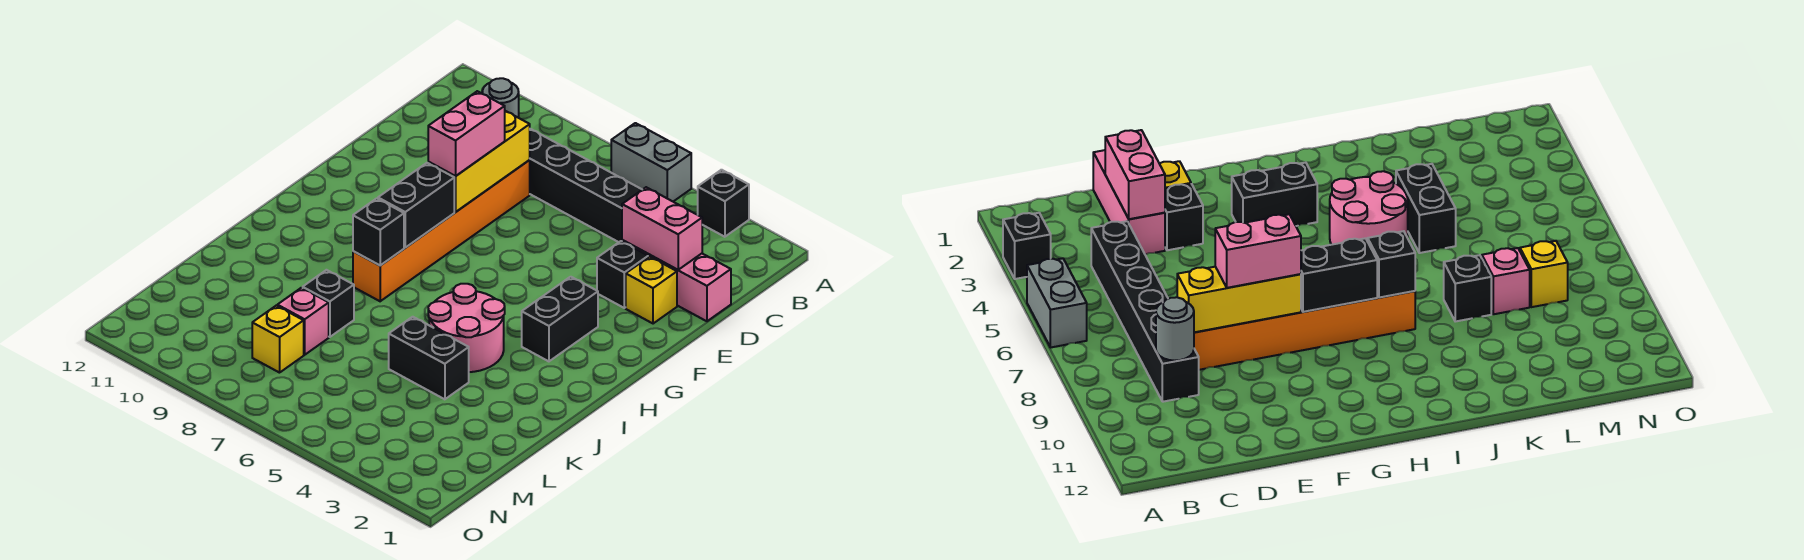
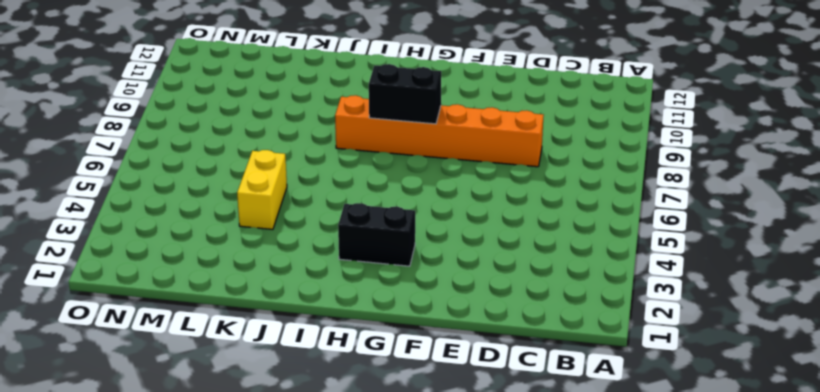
yellow 1x2 brick [237,150,287,229] -> black 1x2 brick [389,317,469,399]
none -> black 1x1 brick [698,170,749,237]
none -> grey 1x2 brick [611,123,691,202]
none -> black 1x6 brick [530,129,642,242]

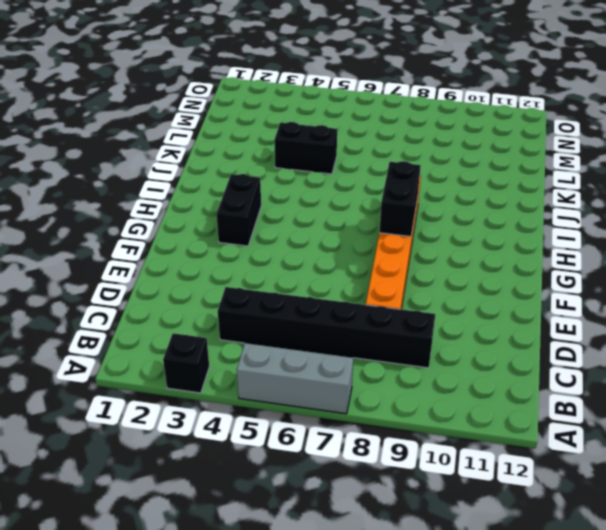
grey 1x3 brick [237,343,353,414] -> grey 1x2 brick [611,123,691,202]
none -> pink 1x3 brick [622,240,731,321]
none -> yellow 1x1 brick [626,257,677,324]
none -> black 1x1 brick [597,241,648,308]

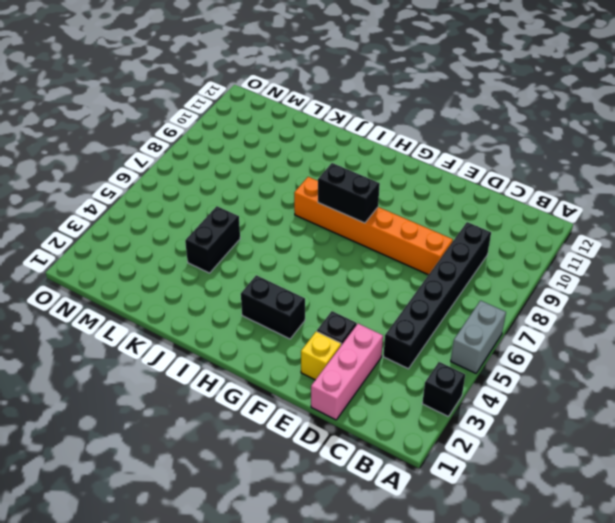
none -> pink 2x2 round brick [428,284,505,372]
none -> black 1x1 brick [303,270,354,337]
none -> pink 1x1 brick [277,288,329,355]

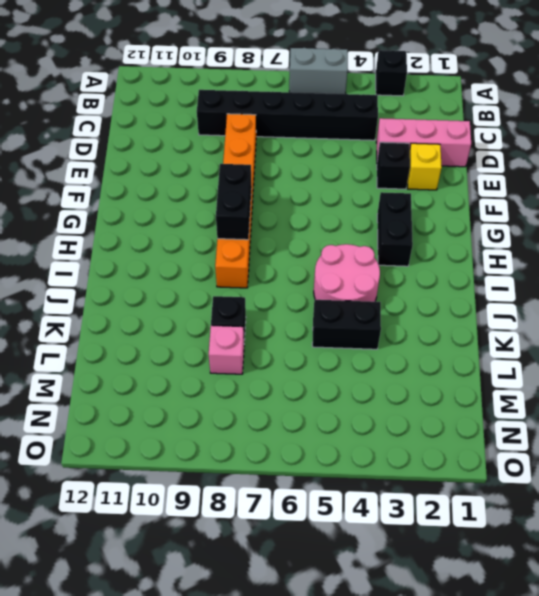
none -> yellow 1x1 brick [252,306,304,373]
none -> grey 1x1 round brick [482,78,519,118]
none -> pink 1x2 brick [622,187,702,270]

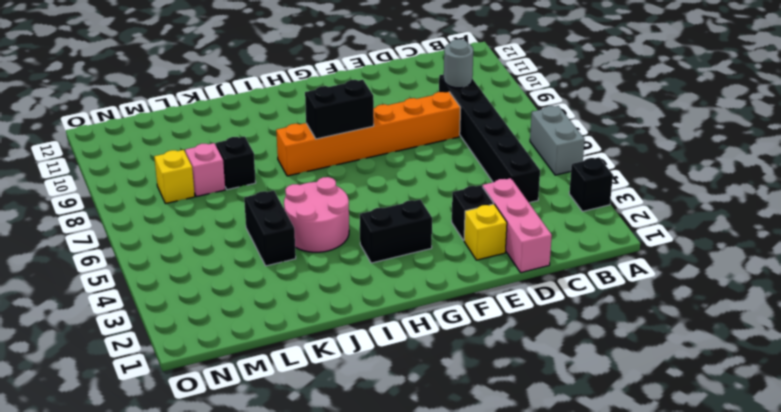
none -> pink 1x2 brick [622,187,702,270]
none -> yellow 1x3 brick [428,111,530,212]
none -> black 1x1 brick [353,198,404,265]

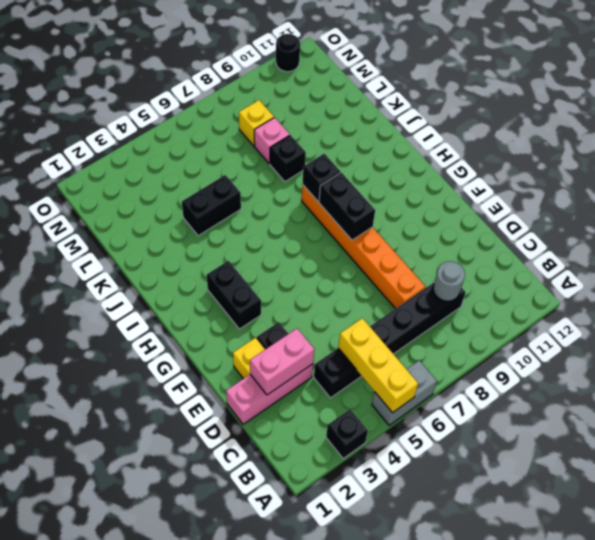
yellow 1x3 brick [338,318,418,413] -> yellow 1x3 brick moved to [428,111,530,212]
black 1x1 round brick [276,34,300,72] -> none
none -> pink 2x2 round brick [428,284,505,372]
none -> pink 1x2 brick [428,91,505,176]

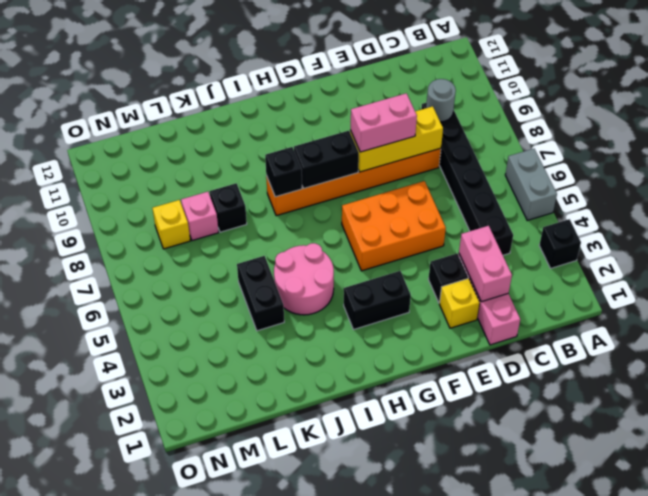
orange 2x3 brick [342,181,446,271] -> none

